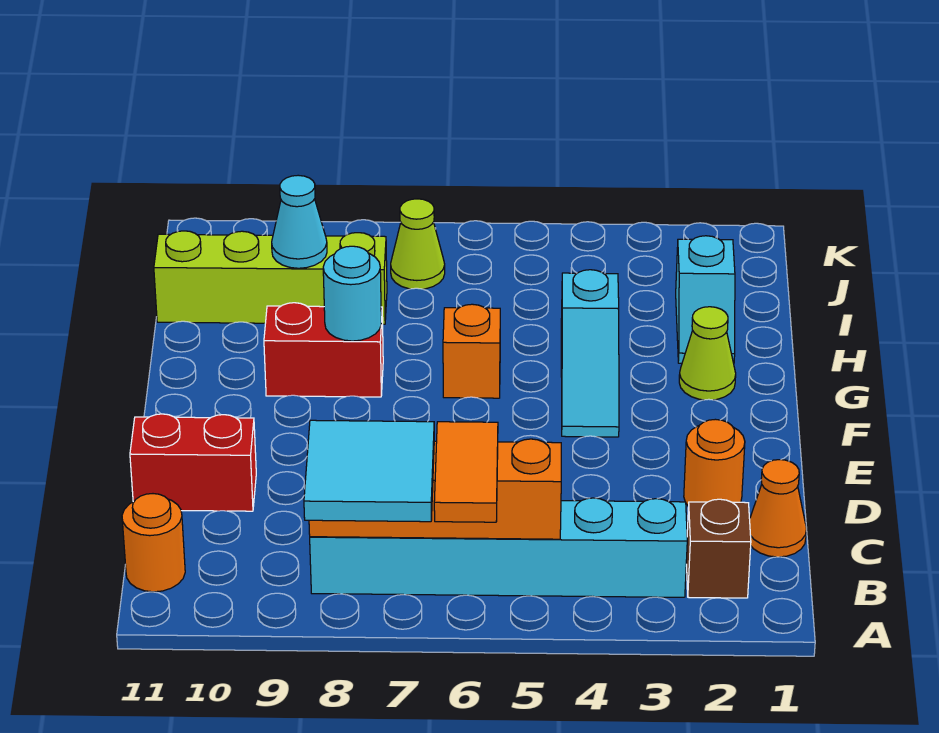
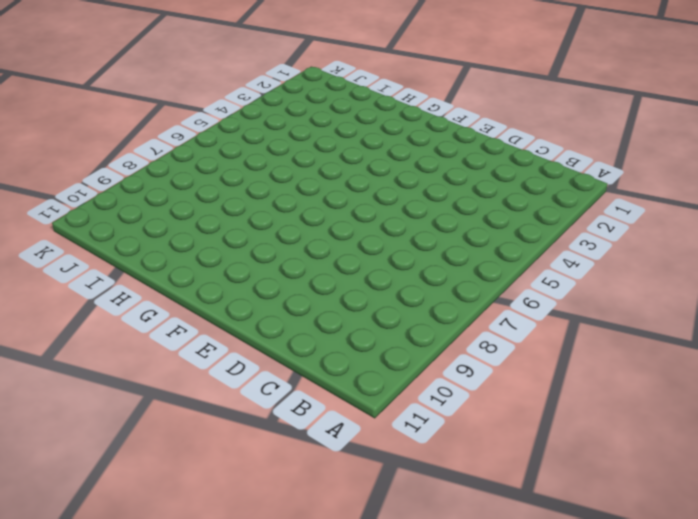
none -> brown 1x1 brick [686,499,751,598]
none -> cyan 1x6 brick [310,498,687,597]
none -> orange 1x1 round brick [122,494,185,592]

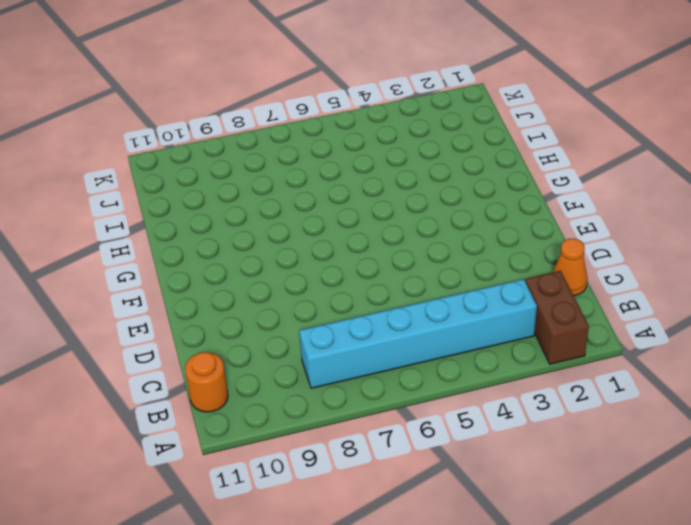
brown 1x2 brick [525,271,589,364] -> brown 1x1 brick [686,499,751,598]
none -> orange 1x1 round brick [684,419,745,506]
none -> red 1x2 brick [130,414,256,511]
none -> cyan 1x3 slope [561,270,619,437]

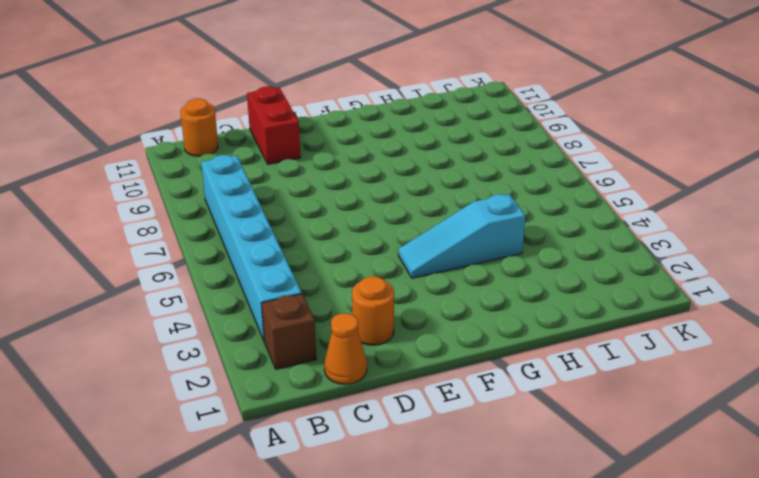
none -> lime 1x1 cone [679,307,736,400]
none -> orange 1x1 brick [443,304,500,398]
none -> red 1x2 brick [264,303,383,397]

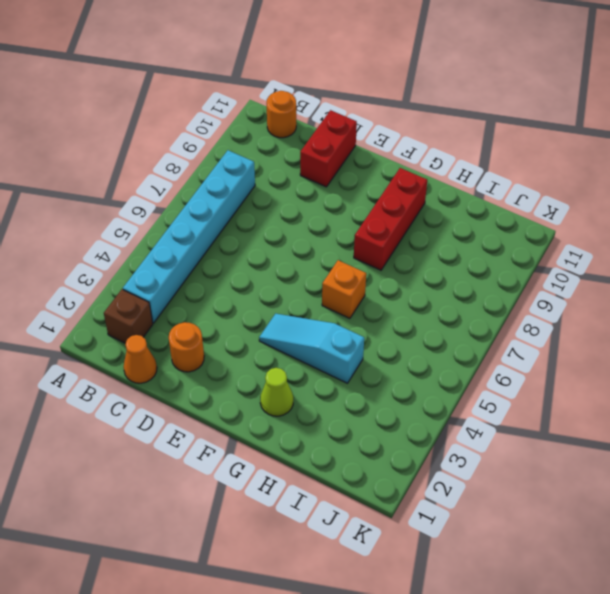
red 1x3 brick [354,168,427,270] -> red 1x2 brick [264,303,383,397]
none -> cyan 1x2 slope [676,236,735,363]
none -> lime 1x4 brick [154,231,387,324]
none -> lime 1x1 cone [391,199,445,289]

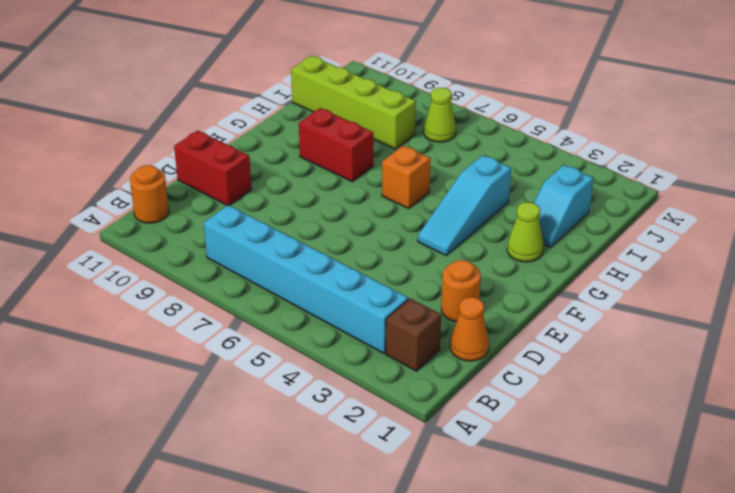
none -> orange 1x4 brick [309,439,561,539]
none -> cyan 1x1 round brick [323,246,381,341]
none -> cyan 1x1 cone [272,175,327,268]

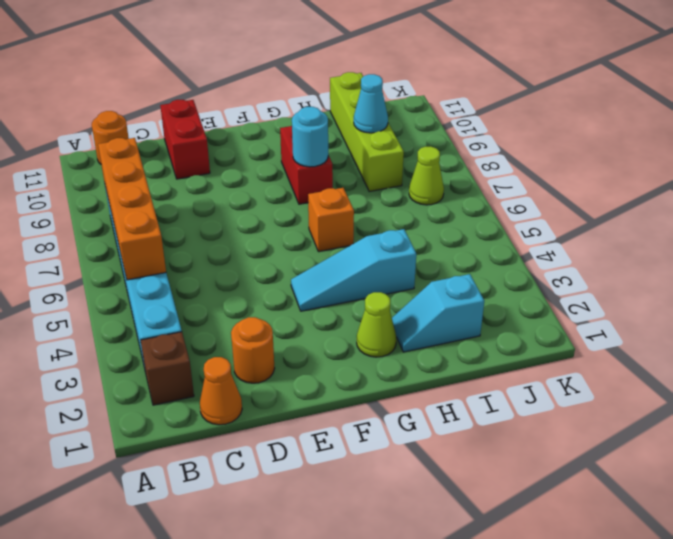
none -> orange 1x2 tile [434,422,498,522]
none -> cyan 2x2 tile [304,420,434,522]

